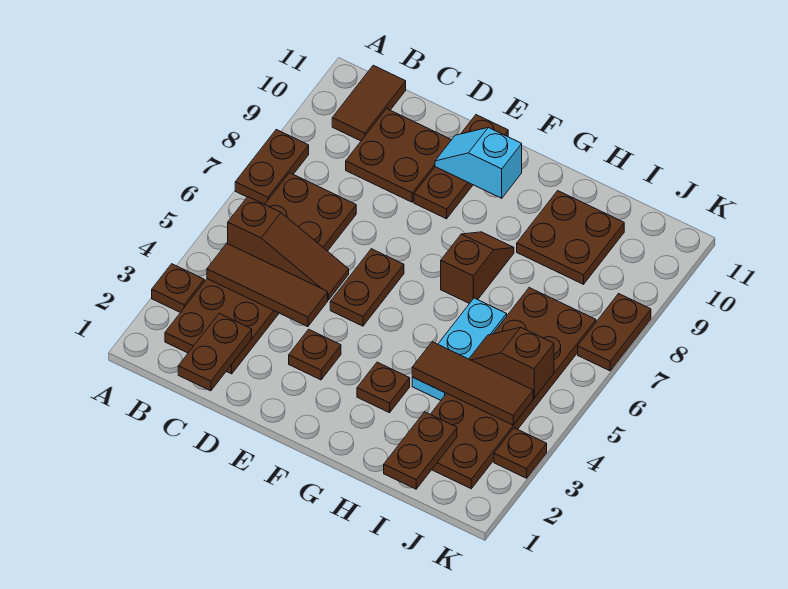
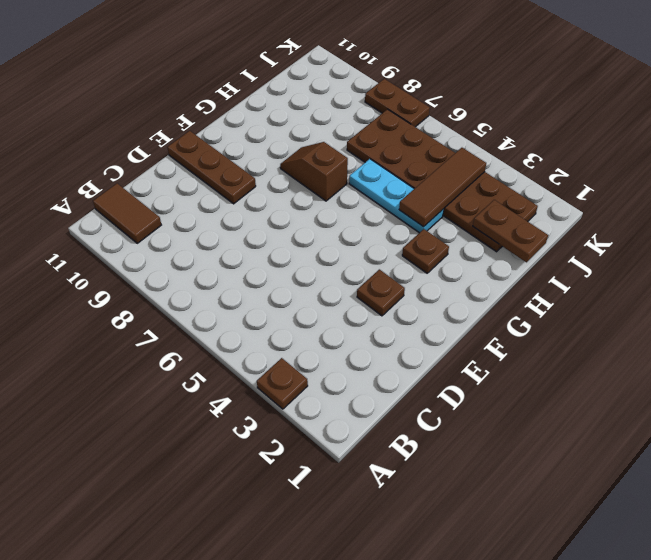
none -> brown 1x2 plate [235,130,309,205]
none -> brown 2x6 plate [165,173,356,374]
none -> brown 2x2 plate [346,109,451,202]

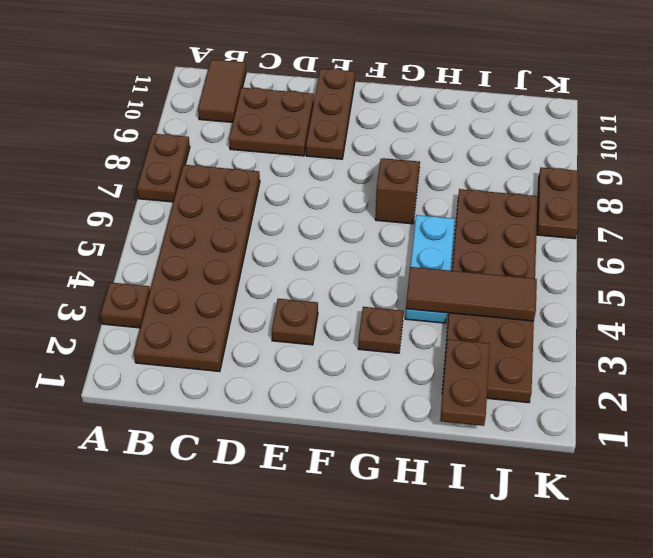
none -> brown 1x2 plate [330,249,404,326]
none -> brown 2x2 plate [517,191,624,284]
none -> brown 1x1 plate [494,428,547,478]

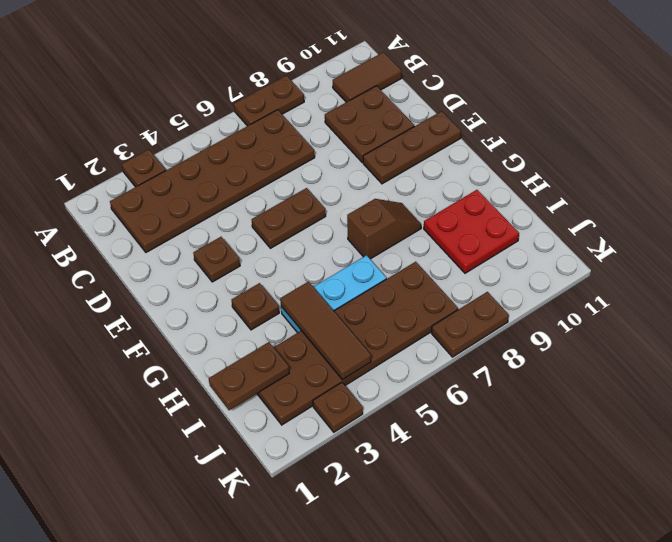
red 2x2 plate [424,190,519,273] -> brown 2x2 plate [517,191,624,284]
none -> brown 1x3 tile [207,243,328,327]
none -> brown 1x3 slope [228,197,349,300]
none -> brown 1x2 plate [178,313,252,391]

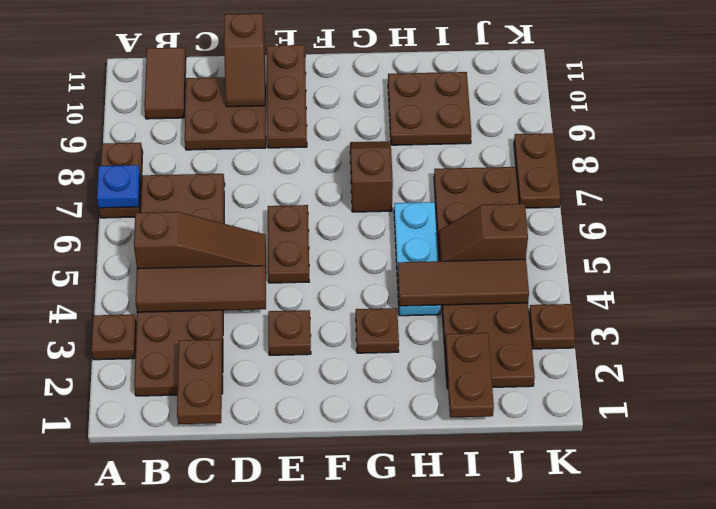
blue 1x1 plate [97,165,140,208] -> none
brown 1x2 slope [224,14,265,107] -> none
none -> cyan 1x2 slope [435,128,522,198]

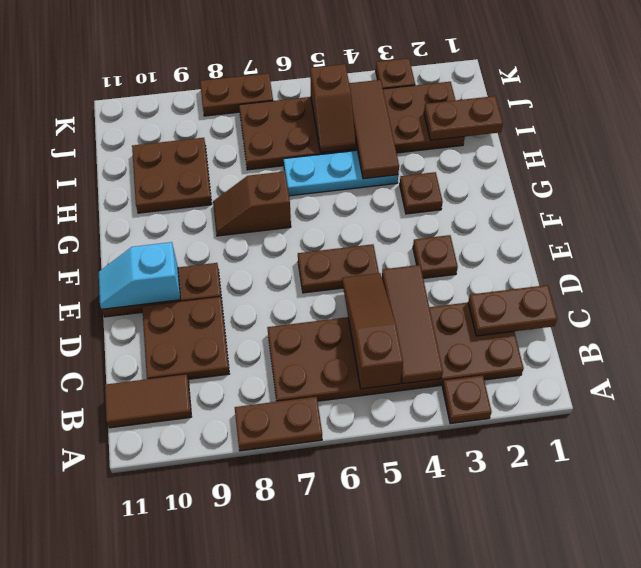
cyan 1x2 slope [99,242,180,309] -> cyan 1x2 slope turned to [435,128,522,198]

